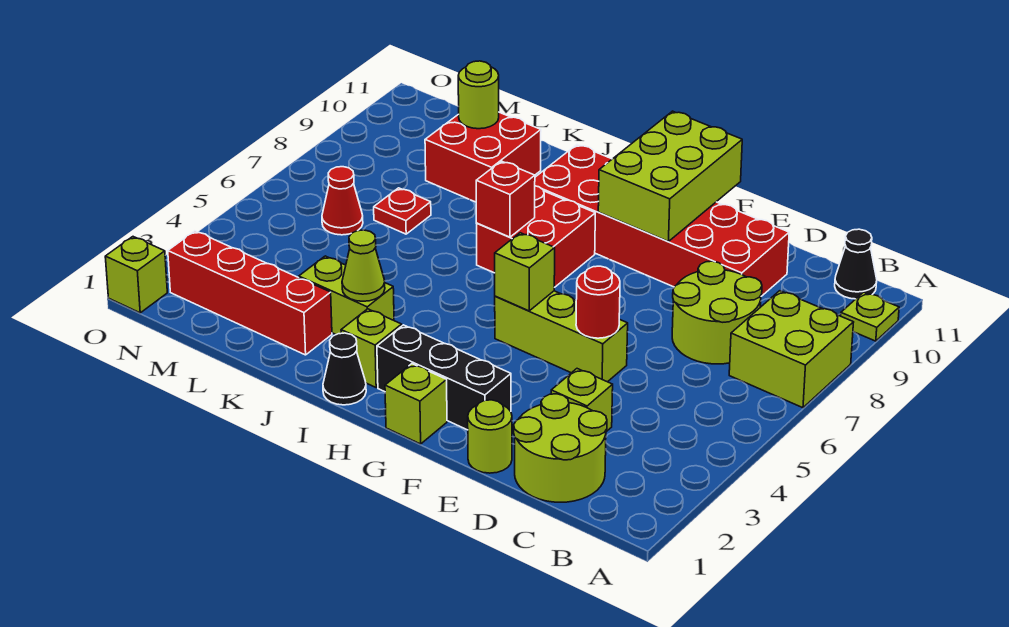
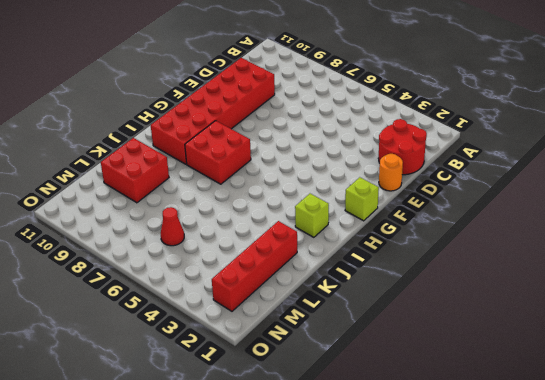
red 2x2 round brick [378,119,427,175] -> lime 2x2 round brick [514,394,607,502]
orange 1x1 round brick [379,154,403,191] -> lime 1x1 round brick [468,400,512,473]
none -> lime 2x2 brick [729,291,854,408]
none -> lime 1x1 plate [841,292,899,341]
none -> black 1x1 cone [835,229,877,299]

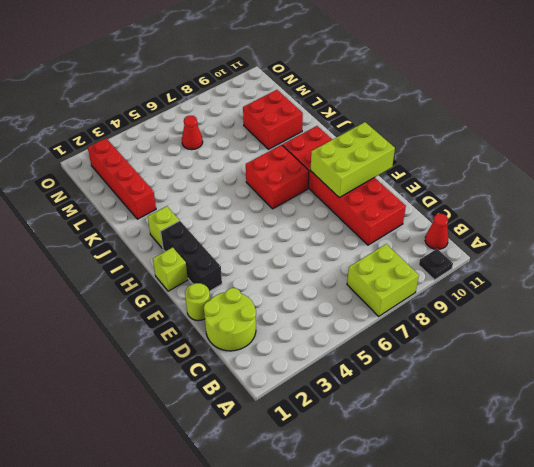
black 1x1 plate [419,249,453,280] -> lime 1x1 plate [841,292,899,341]
red 1x1 cone [425,214,448,249] -> black 1x1 cone [835,229,877,299]
none -> lime 2x2 round brick [672,261,762,364]
none -> lime 1x1 brick [551,369,613,432]
none -> lime 1x3 brick [495,291,628,382]

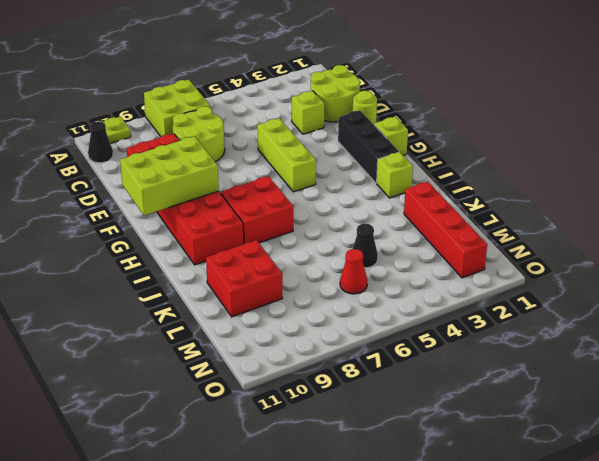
black 1x1 cone [353,224,378,268] -> black 1x1 cone moved to [323,333,366,405]
none -> lime 1x2 brick [299,256,394,335]
none -> red 1x1 plate [374,188,431,234]
none -> lime 1x1 brick [105,237,167,313]

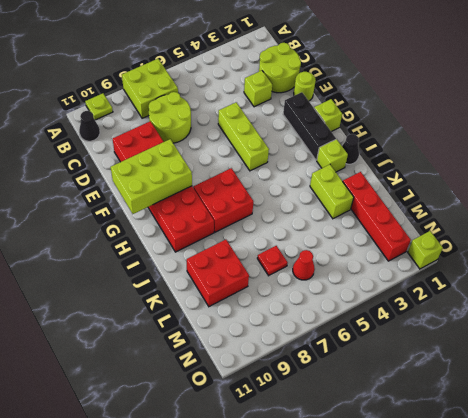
none -> red 1x1 round brick [576,266,620,338]
none -> lime 1x1 brick [495,233,555,311]
none -> red 1x1 brick [476,161,535,237]

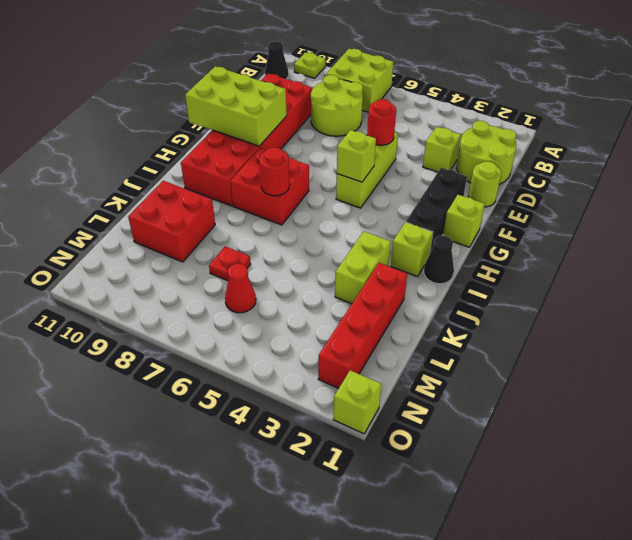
red 1x1 round brick [259,148,290,196] -> red 1x1 brick [476,161,535,237]
none -> lime 1x1 cone [342,230,385,301]
none -> lime 1x1 round brick [458,61,499,129]

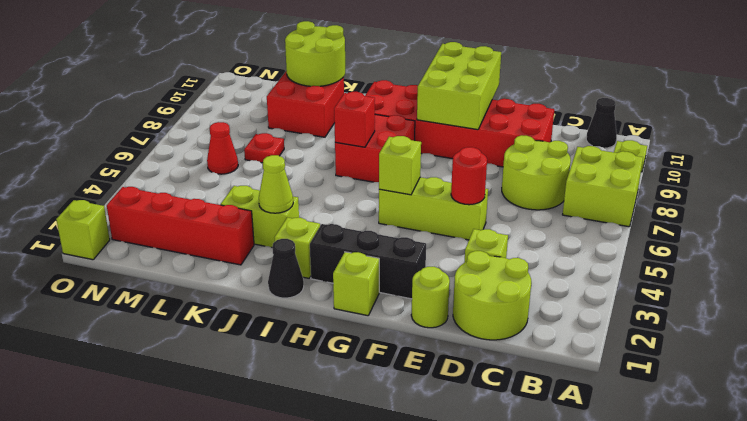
lime 2x2 round brick [285,21,345,86] -> lime 1x1 round brick [458,61,499,129]

